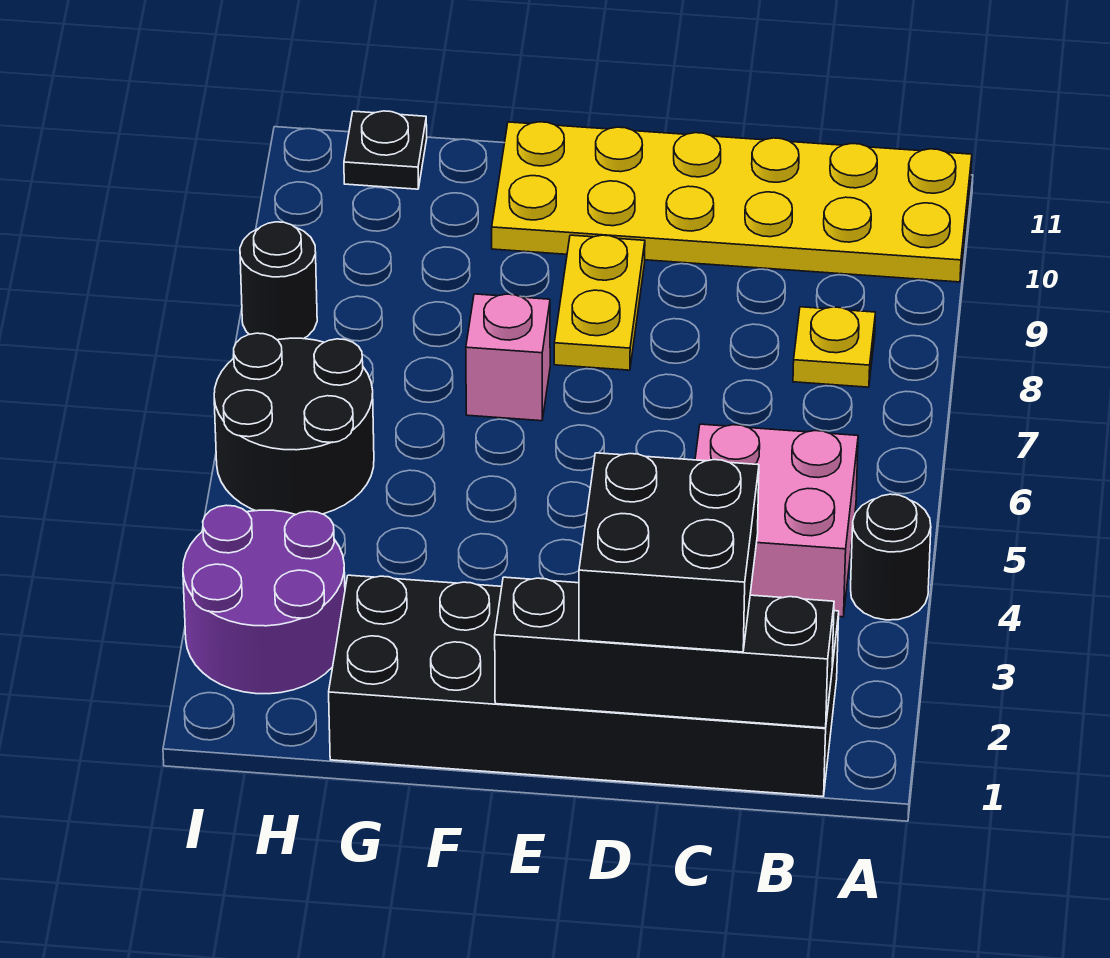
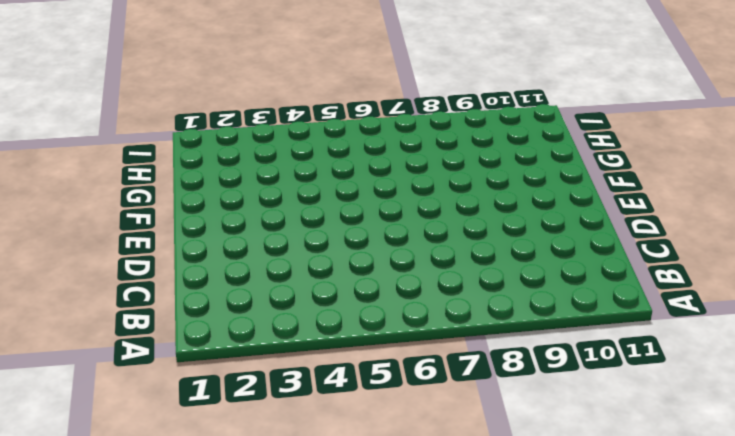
none -> black 1x1 round brick [851,494,931,620]
none -> yellow 2x6 plate [492,122,972,282]
none -> black 2x6 brick [329,575,839,796]

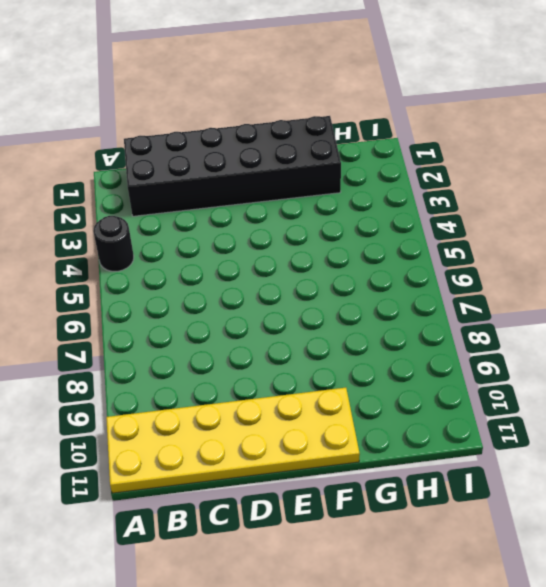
none -> pink 2x2 brick [695,424,858,617]
none -> yellow 1x1 plate [793,307,876,387]
none -> yellow 1x2 plate [554,235,645,370]

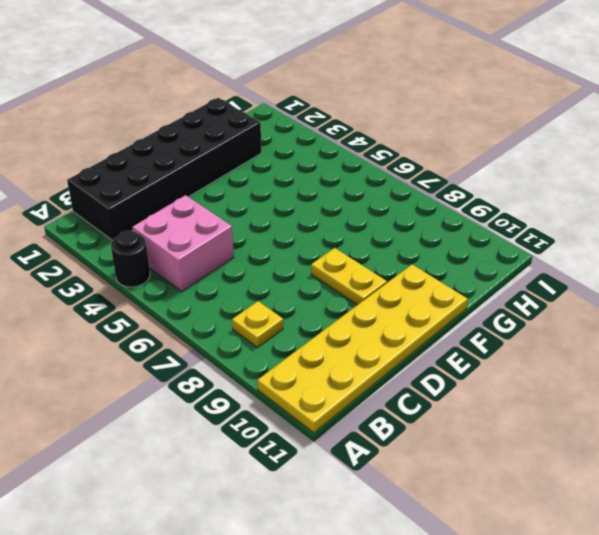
none -> pink 1x1 brick [466,294,550,421]
none -> purple 2x2 round brick [183,505,345,694]
none -> black 2x2 round brick [214,333,374,515]

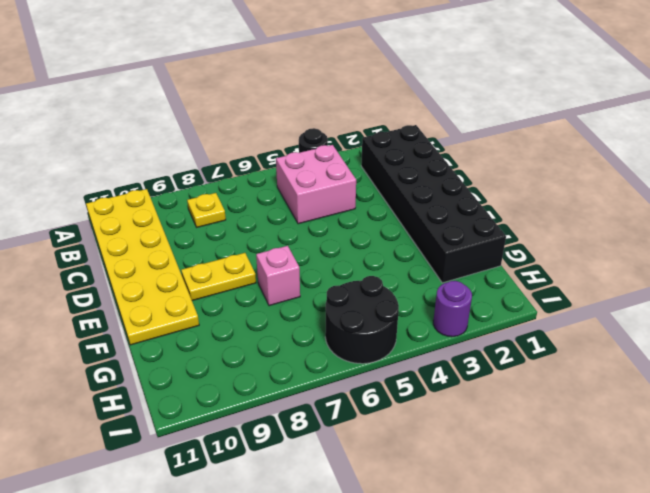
purple 1x1 round brick [433,281,472,337] -> purple 2x2 round brick [183,505,345,694]
none -> black 1x1 plate [344,111,427,189]
none -> black 1x1 round brick [240,222,317,340]
none -> black 1x4 brick [495,577,834,728]

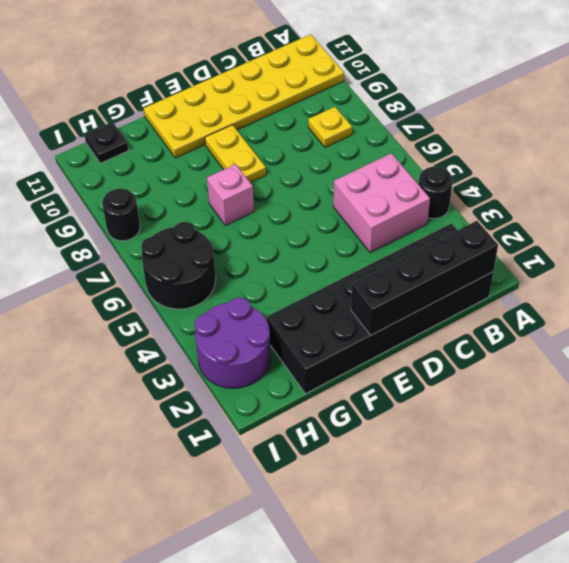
none -> black 2x2 brick [579,453,759,652]

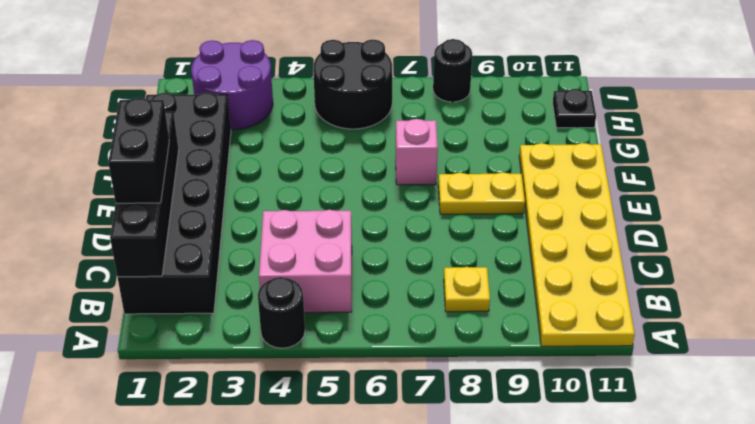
black 1x2 brick [108,98,169,203] -> black 2x2 brick [579,453,759,652]

